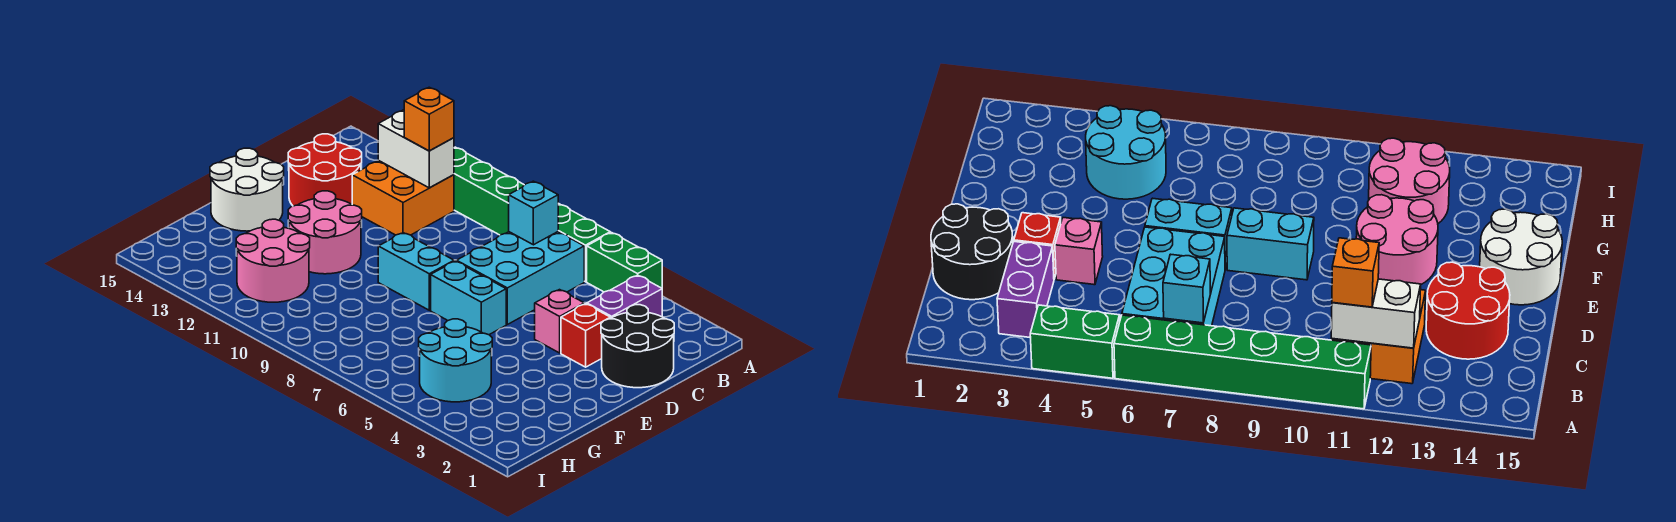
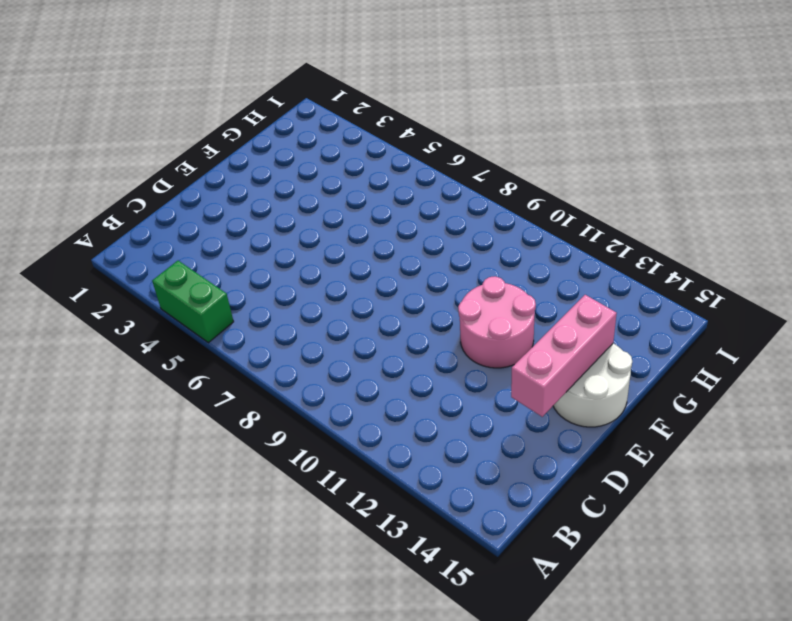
pink 1x3 brick [511,295,617,417] -> none
none -> green 1x6 brick [454,147,610,282]
none -> purple 1x2 brick [587,275,662,319]
none -> cyan 2x3 brick [457,232,584,324]

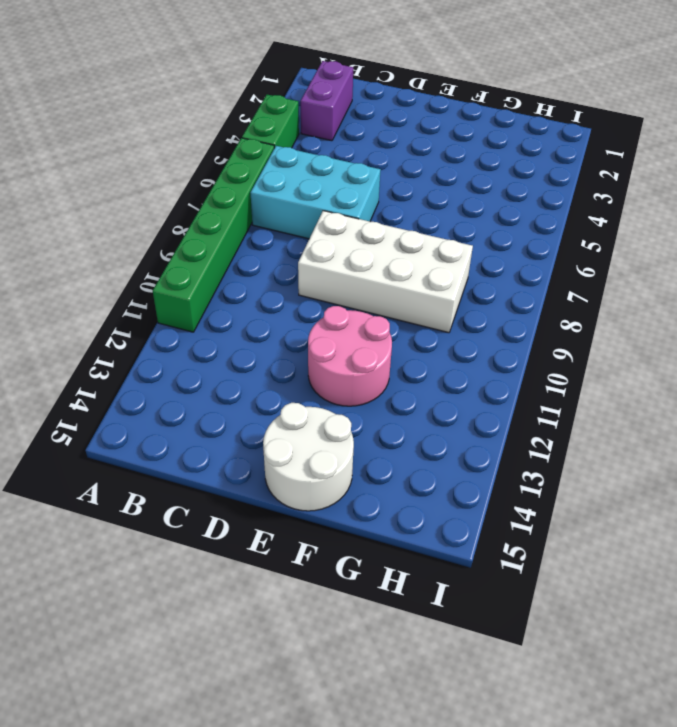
purple 1x2 brick [301,61,353,141] -> purple 1x2 brick turned to [587,275,662,319]
white 2x4 brick [298,211,473,333] -> cyan 1x2 brick [378,233,454,310]
none -> orange 2x2 brick [352,160,454,235]
none -> black 2x2 round brick [601,305,674,388]
none -> red 2x2 round brick [288,134,362,206]

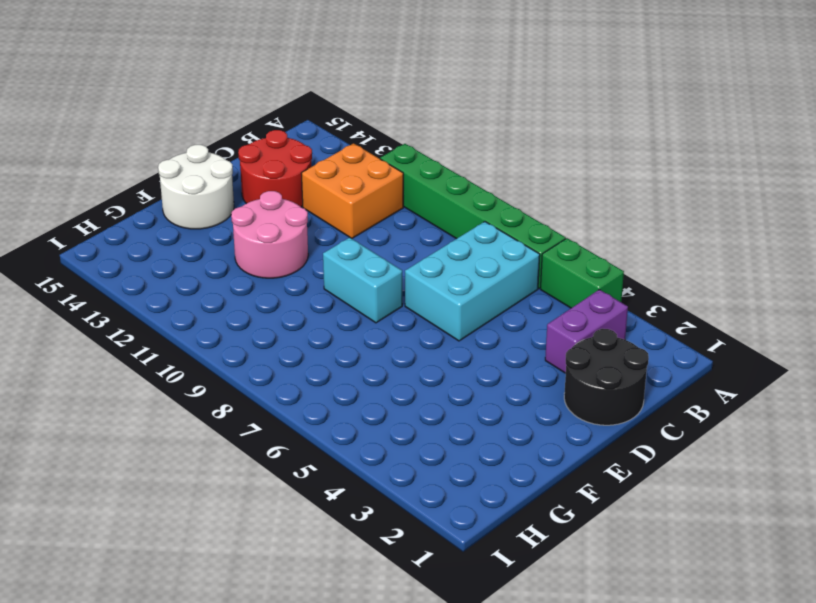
none -> red 1x1 brick [561,304,610,367]
none -> pink 1x1 brick [535,290,584,353]
none -> cyan 1x2 brick [431,261,506,335]

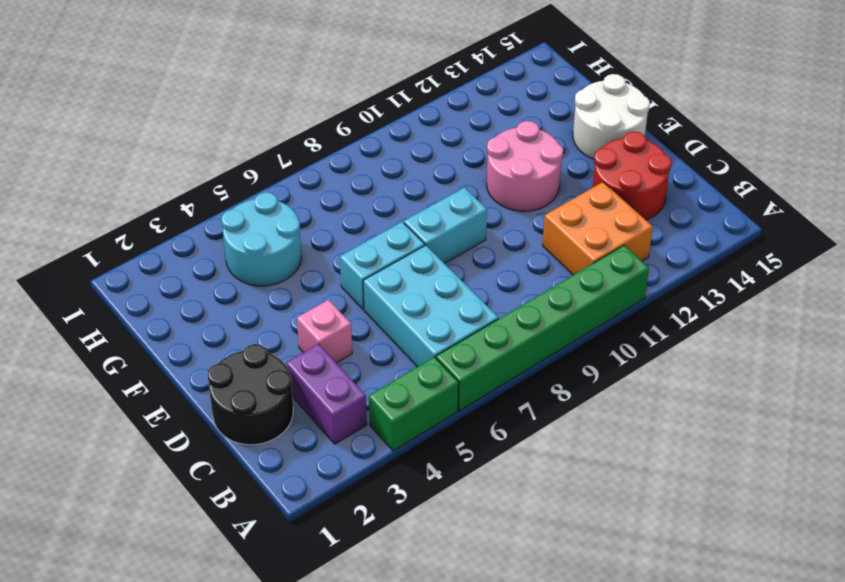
none -> red 1x1 brick [561,304,610,367]
none -> pink 2x2 round brick [236,219,310,302]
none -> cyan 1x1 brick [509,181,558,245]

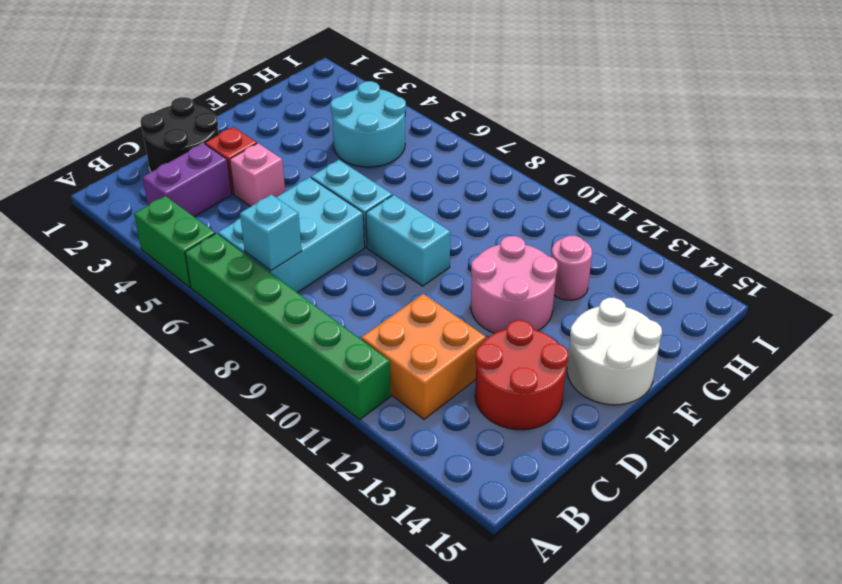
pink 1x1 round brick [551,236,592,300] -> pink 2x2 round brick [236,219,310,302]
none -> white 1x2 brick [378,110,454,188]
none -> orange 1x1 brick [404,87,454,151]

